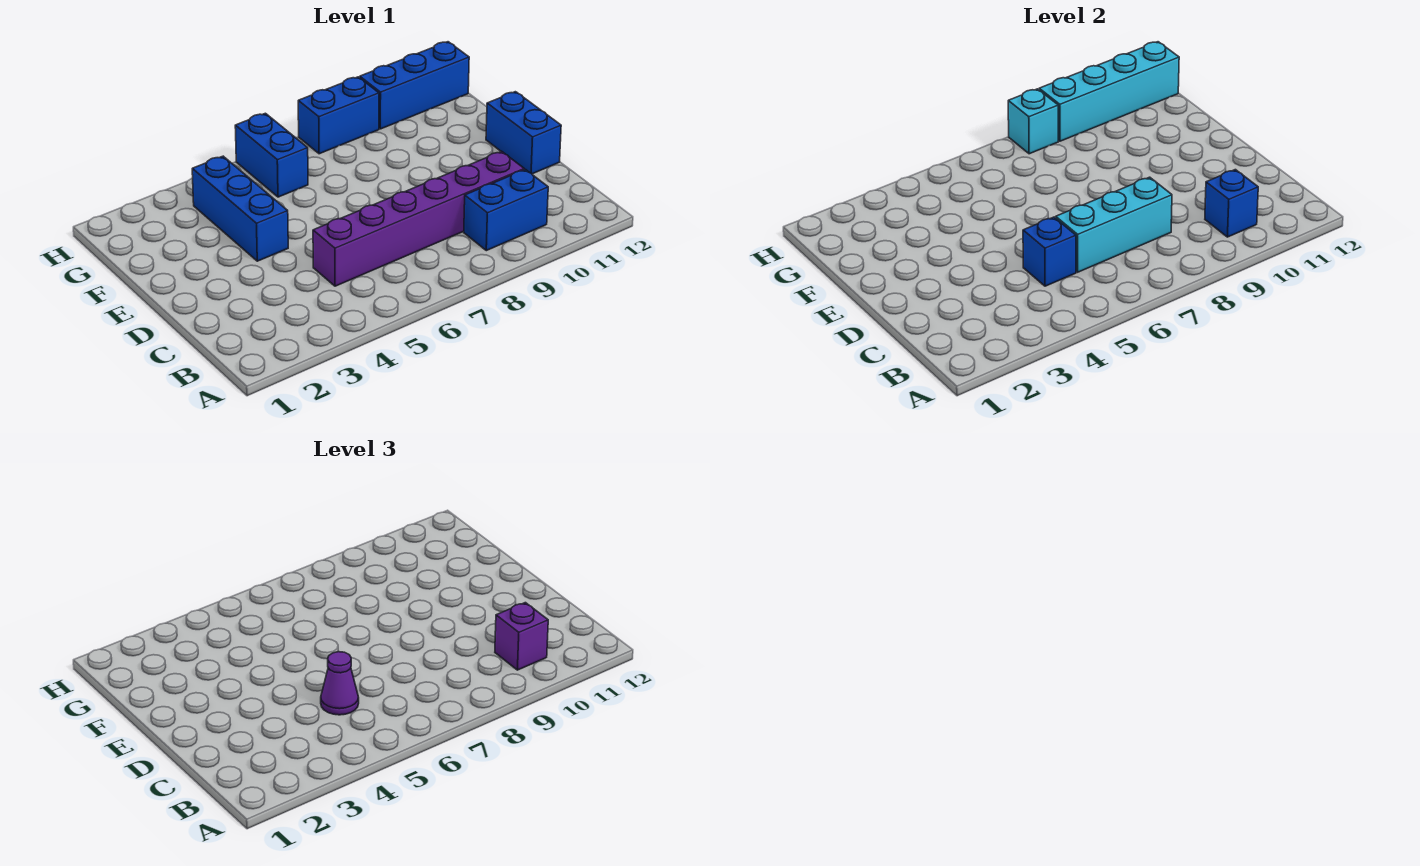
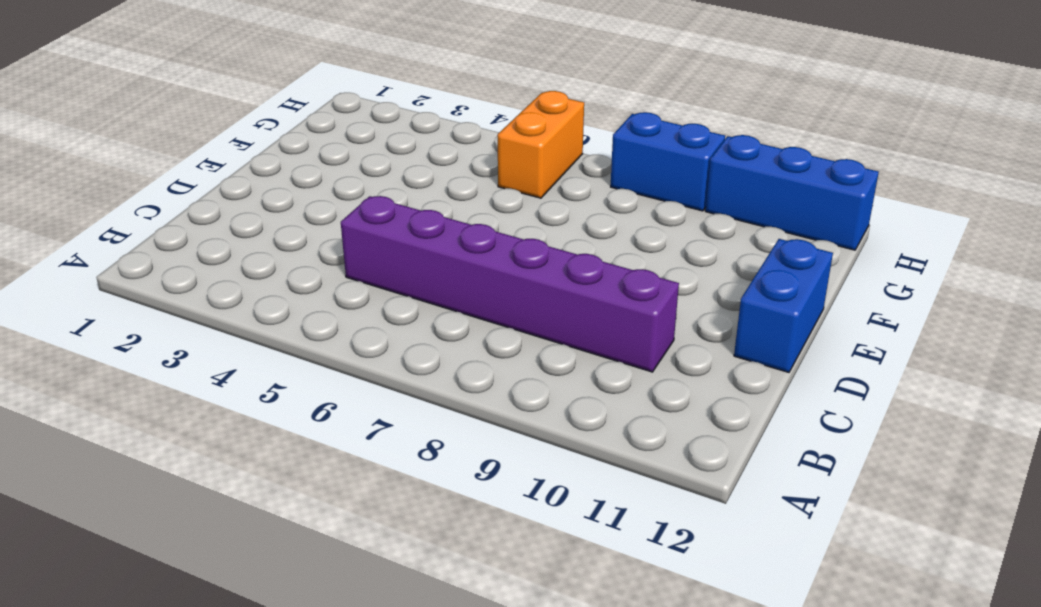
orange 1x2 brick [498,91,584,198] -> blue 1x2 brick [235,113,308,197]
none -> blue 1x2 brick [464,170,548,251]
none -> blue 1x3 brick [192,156,288,261]
none -> blue 1x1 brick [1205,170,1258,237]

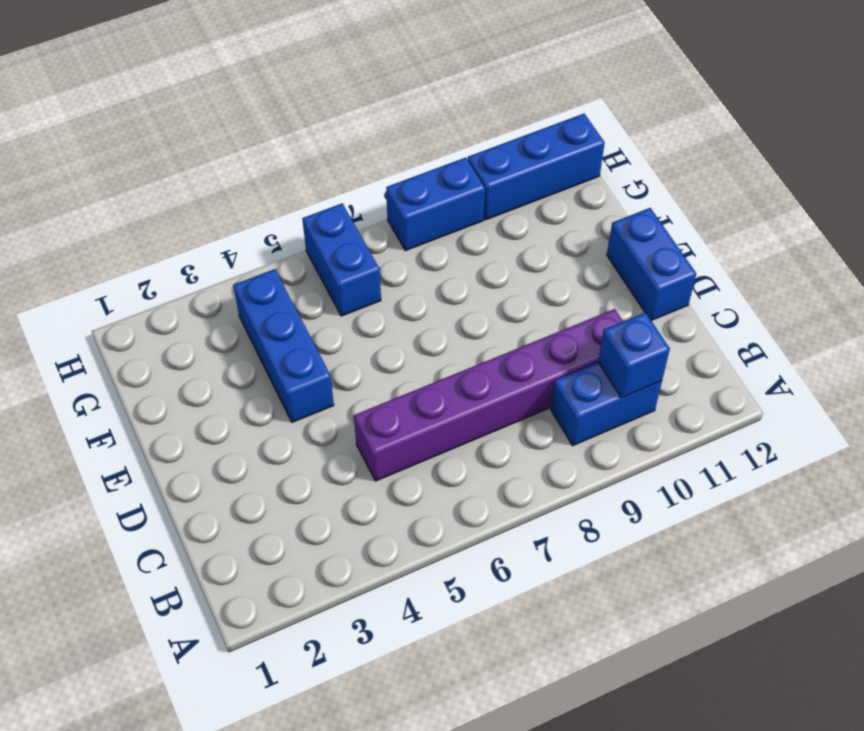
none -> blue 1x1 brick [1023,217,1076,286]
none -> cyan 1x3 brick [1056,177,1172,272]
none -> cyan 1x1 brick [1008,89,1058,154]

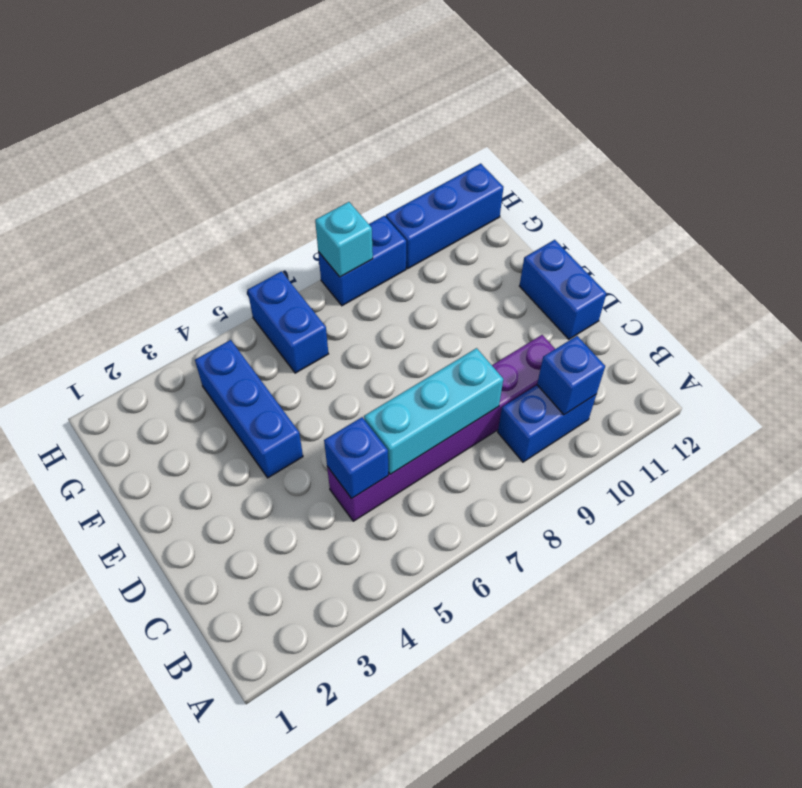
none -> cyan 1x4 brick [1039,42,1179,141]
none -> purple 1x1 brick [495,603,548,670]
none -> purple 1x1 cone [321,652,359,715]

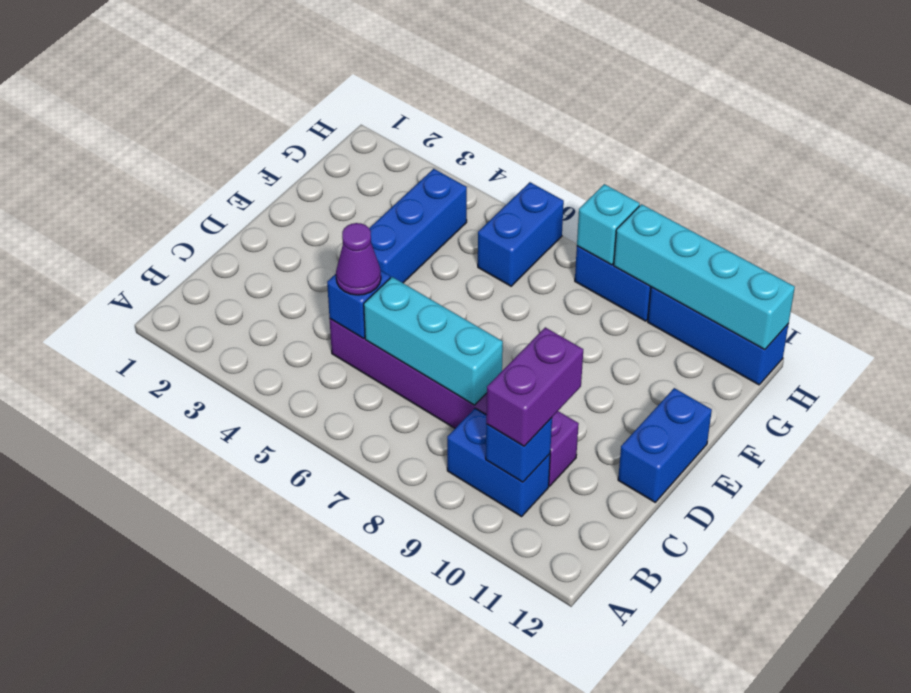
purple 1x2 brick [486,327,583,446] -> purple 1x1 brick [495,603,548,670]

